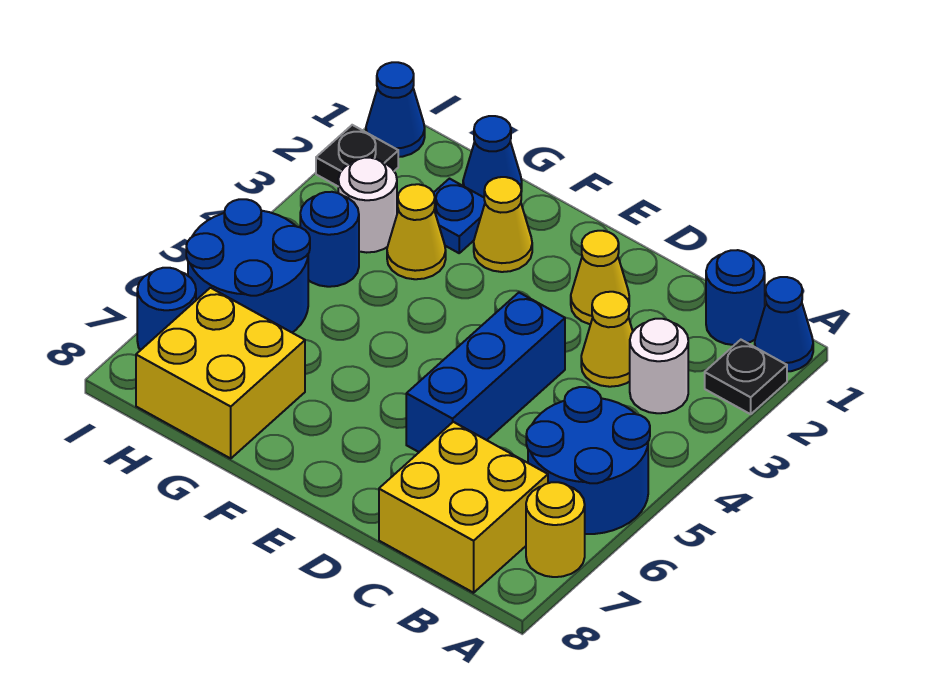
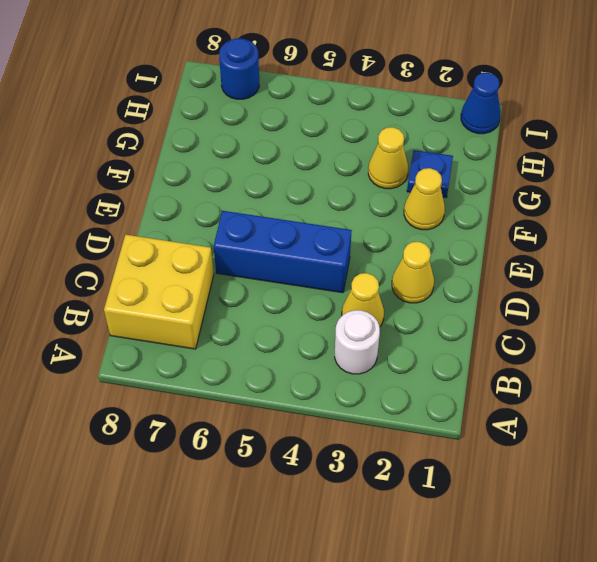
none -> blue 1x1 cone [755,277,813,372]
none -> black 1x1 plate [705,340,787,414]
none -> blue 2x2 round brick [526,387,650,534]

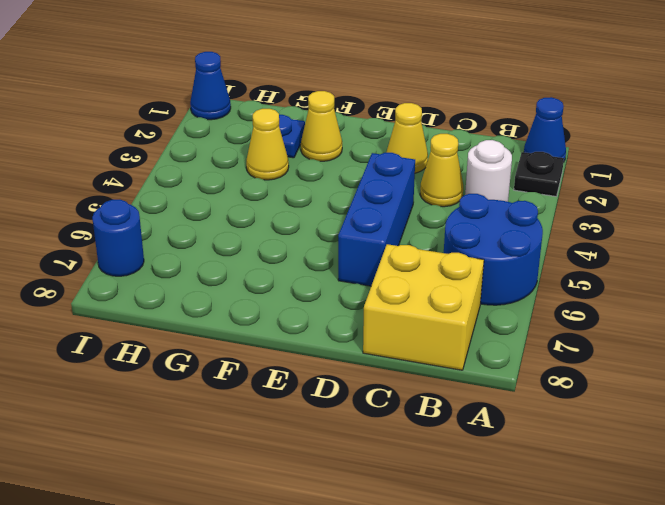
none -> yellow 1x1 round brick [526,482,585,577]
none -> blue 1x1 round brick [706,250,765,345]
none -> blue 1x1 cone [463,116,522,197]

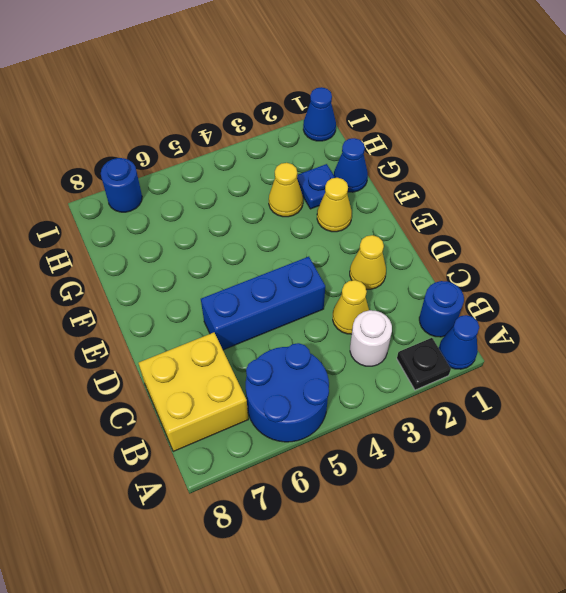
none -> yellow 1x1 round brick [526,482,585,577]
none -> yellow 2x2 brick [136,288,305,458]
none -> white 1x1 round brick [338,158,397,253]

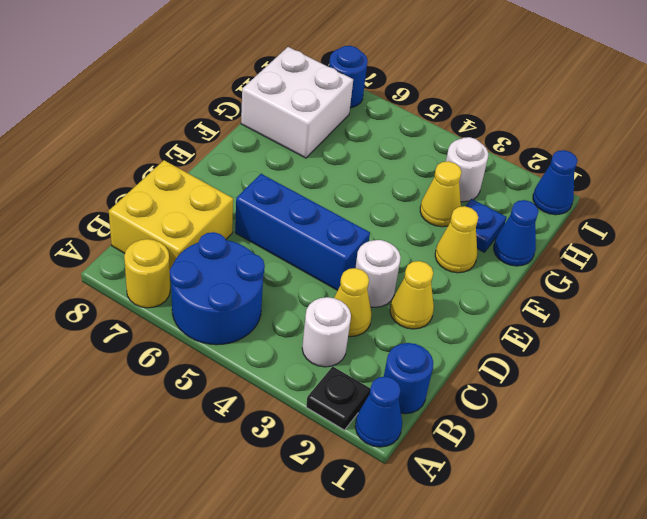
white 1x1 round brick [355,240,401,307] -> none
white 2x2 brick [241,47,353,158] -> yellow 2x2 brick [136,288,305,458]
none -> blue 1x1 round brick [300,192,359,287]
none -> blue 2x2 round brick [186,199,310,333]
none -> black 1x1 plate [316,125,398,186]

